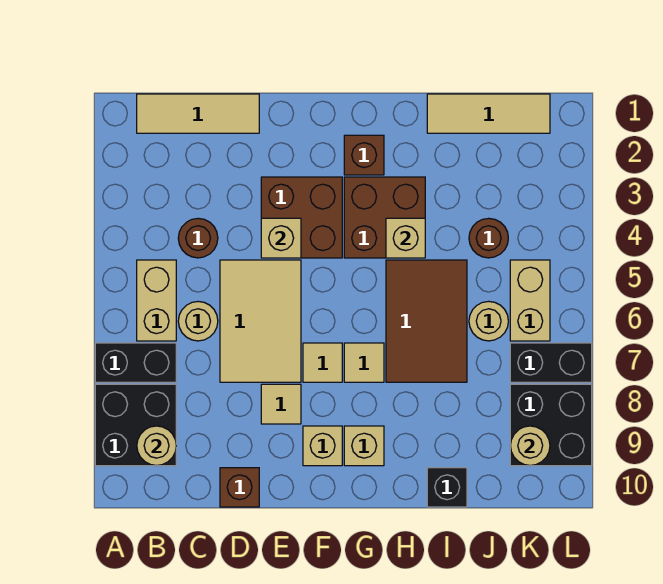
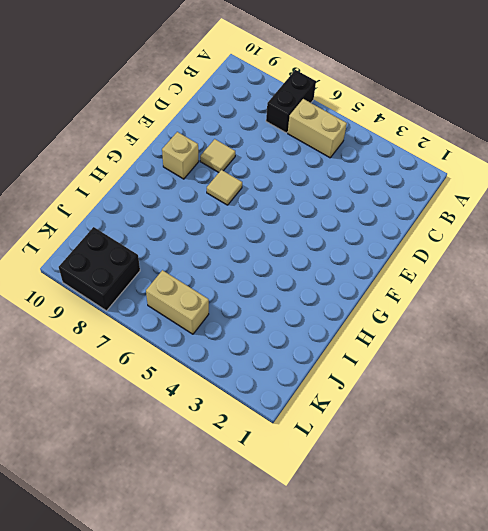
none -> black 2x2 brick [95,384,176,466]
none -> tan 1x3 tile [137,94,259,133]
none -> brown 1x1 round brick [178,218,218,258]

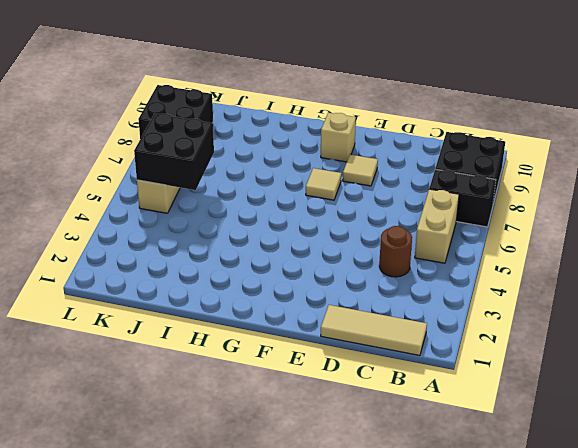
black 2x2 brick [134,114,214,190] -> none
none -> tan 1x1 round brick [178,302,218,341]
none -> tan 2x3 tile [220,260,301,382]
none -> brown 1x1 brick [220,468,259,507]

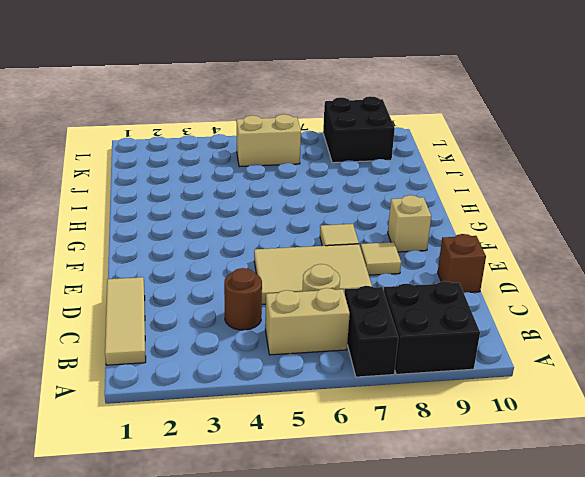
none -> brown 2x2 brick [261,177,342,258]
none -> brown 1x1 brick [344,135,384,175]
none -> brown 2x2 brick [344,177,425,258]

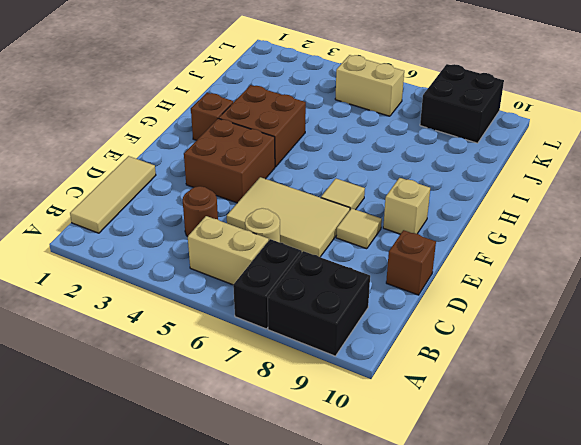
none -> tan 1x1 tile [344,343,384,382]
none -> tan 1x1 brick [344,426,384,466]
none -> brown 2x3 tile [386,260,467,382]

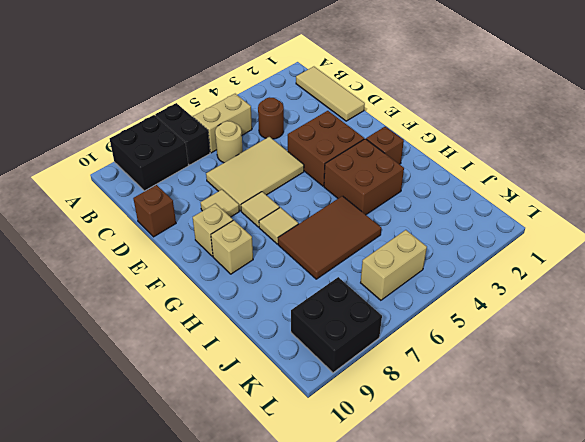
none -> tan 1x3 tile [427,94,550,133]
none -> black 1x1 brick [427,468,467,507]
none -> brown 1x1 round brick [469,218,508,258]

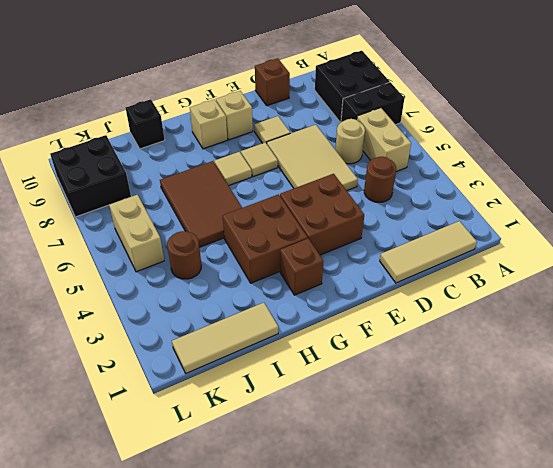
none -> tan 1x1 round brick [469,301,508,341]
none -> black 1x2 brick [510,343,592,382]
none -> tan 1x1 round brick [137,426,176,466]

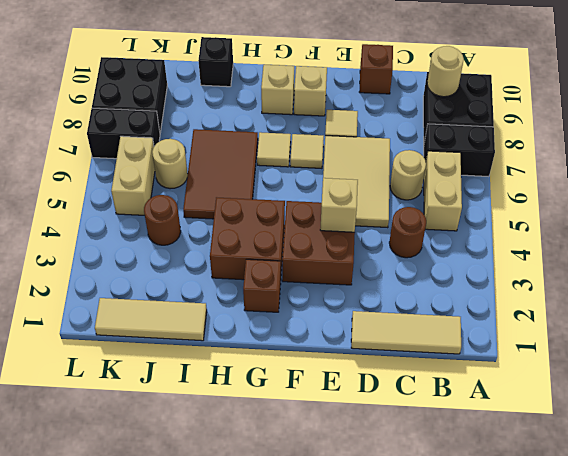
none -> tan 1x1 brick [386,218,425,258]
none -> tan 1x1 round brick [510,426,550,466]

